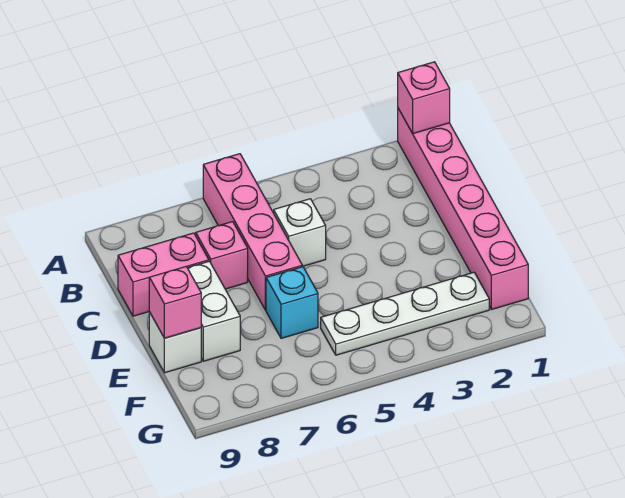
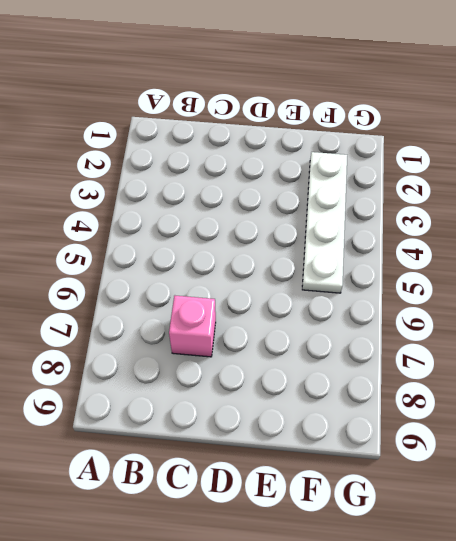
none -> pink 1x6 brick [398,109,528,310]
none -> pink 1x4 brick [203,154,302,310]

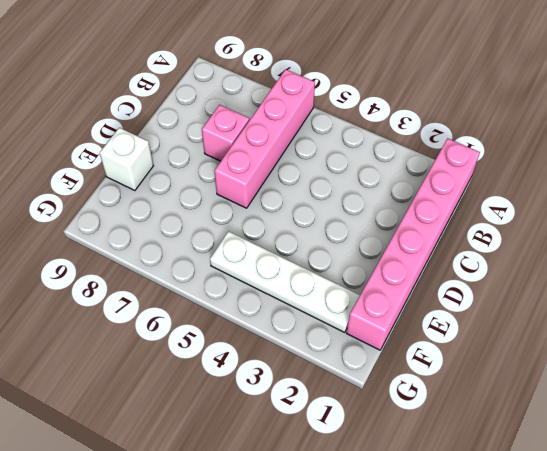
none -> white 1x1 brick [274,199,326,267]
none -> pink 1x2 brick [118,233,209,316]

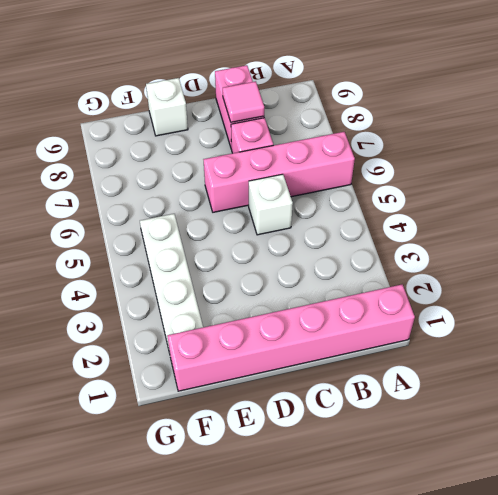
pink 1x1 tile [223,81,264,122] -> none
none -> white 1x2 brick [188,261,240,361]
none -> cyan 1x1 brick [266,267,318,338]

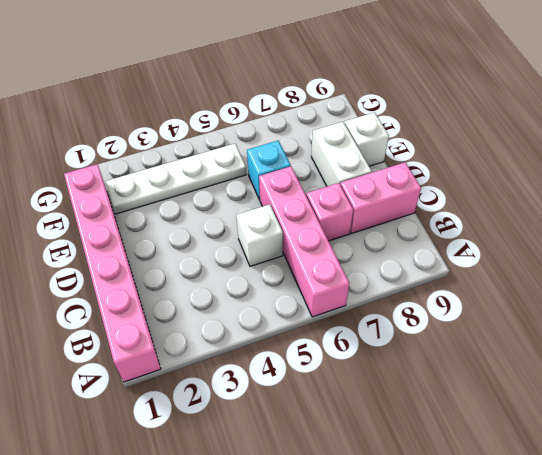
none -> pink 1x1 brick [398,62,450,134]
none -> pink 1x1 brick [149,266,201,338]

